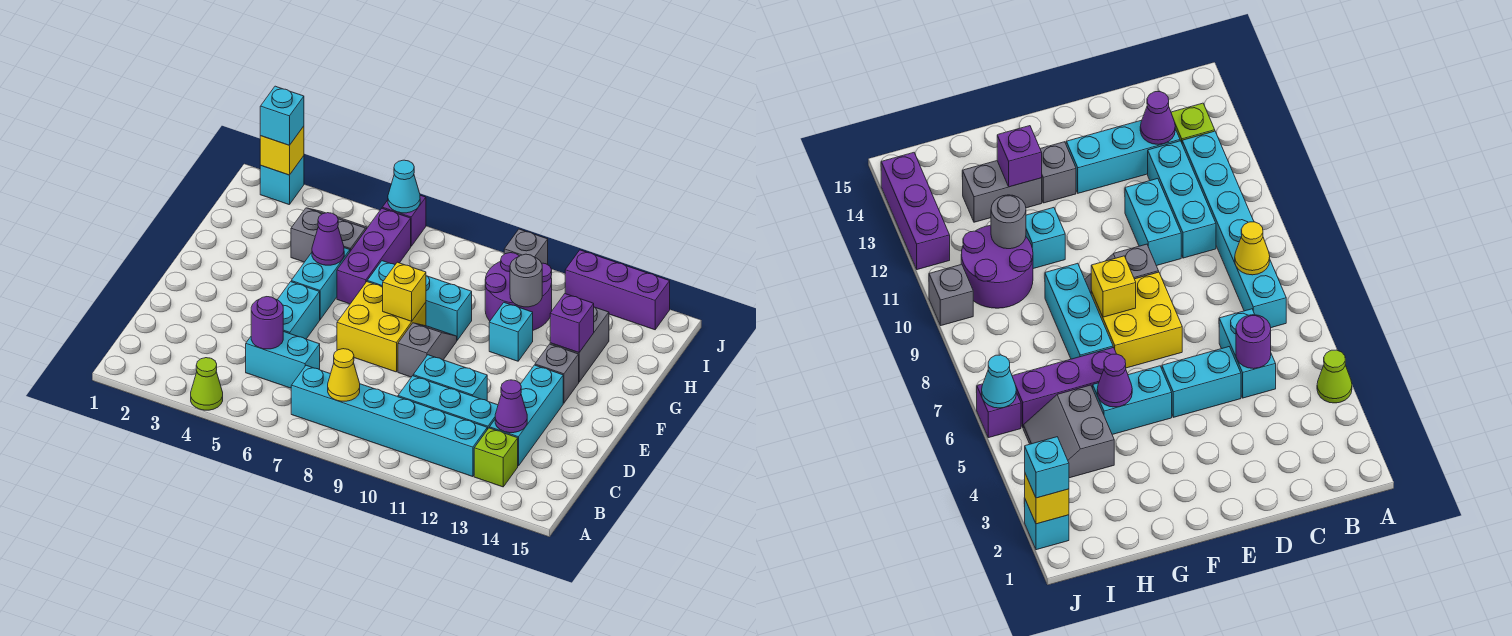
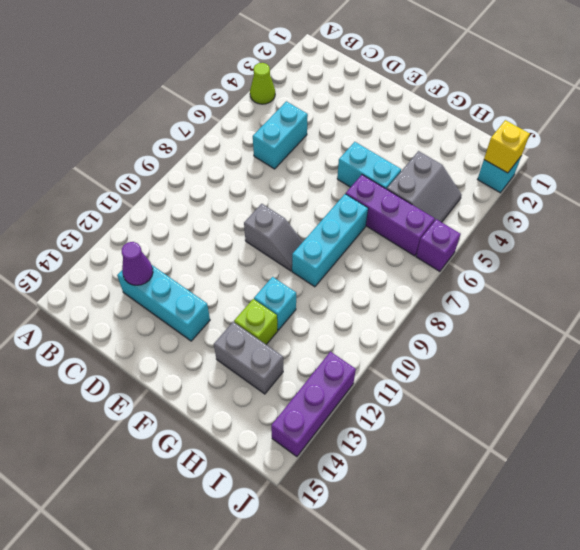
lime 1x1 brick [234,299,278,345] -> lime 1x1 brick moved to [474,428,518,487]
none -> cyan 1x6 brick [291,365,487,477]
none -> cyan 1x3 brick [398,376,498,430]
none -> cyan 1x2 brick [278,282,320,339]
none -> cyan 1x2 brick [413,355,487,401]

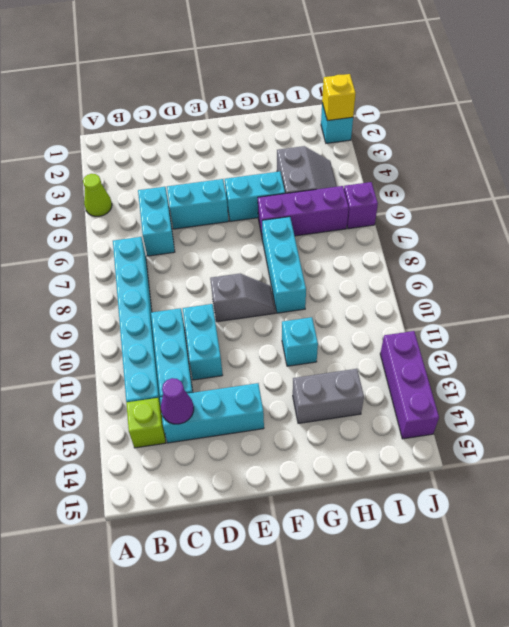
none -> yellow 2x2 brick [337,282,426,372]
none -> grey 1x1 brick [535,344,579,403]
none -> purple 2x2 round brick [485,253,552,330]
none -> grey 1x1 brick [504,229,548,265]

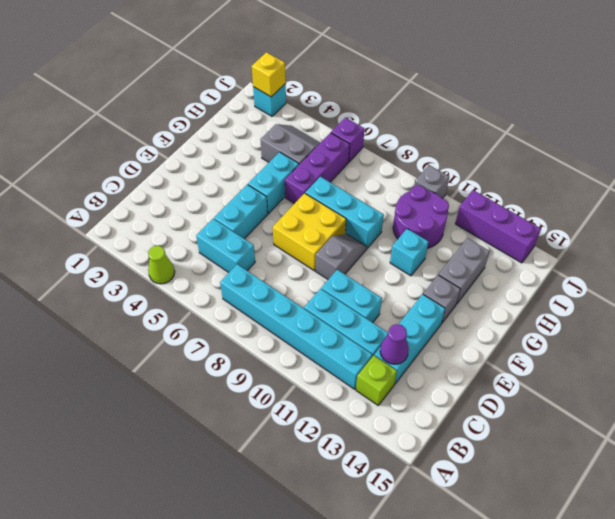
none -> yellow 1x1 cone [328,349,360,401]
none -> purple 1x1 round brick [251,297,283,349]
none -> yellow 1x1 brick [383,262,426,321]
none -> purple 1x1 cone [312,213,344,265]

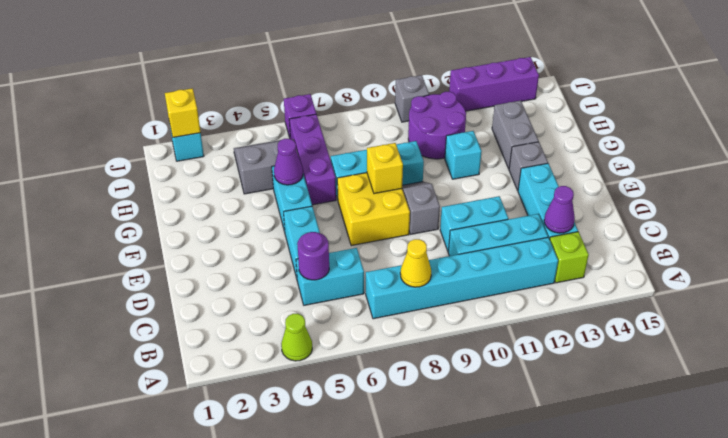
none -> purple 1x1 brick [550,294,594,353]
none -> grey 1x1 round brick [510,254,542,307]
none -> cyan 1x1 cone [388,160,420,213]
none -> cyan 1x1 brick [260,86,304,145]

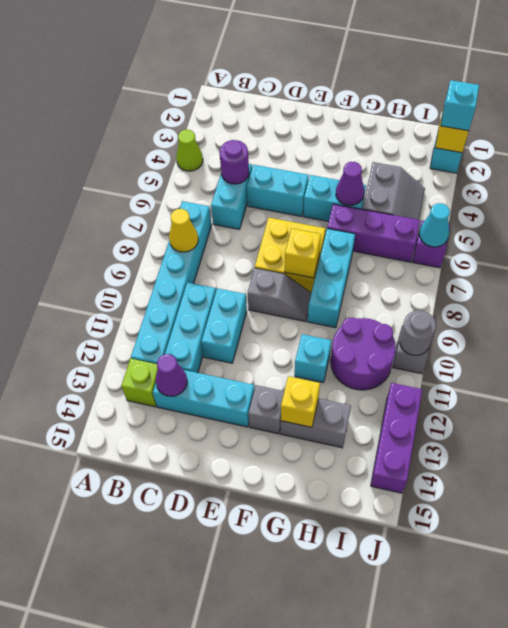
yellow 1x1 brick [281,376,320,427] -> purple 1x1 brick [550,294,594,353]
grey 1x1 round brick [400,310,436,355] -> grey 1x1 round brick moved to [510,254,542,307]

